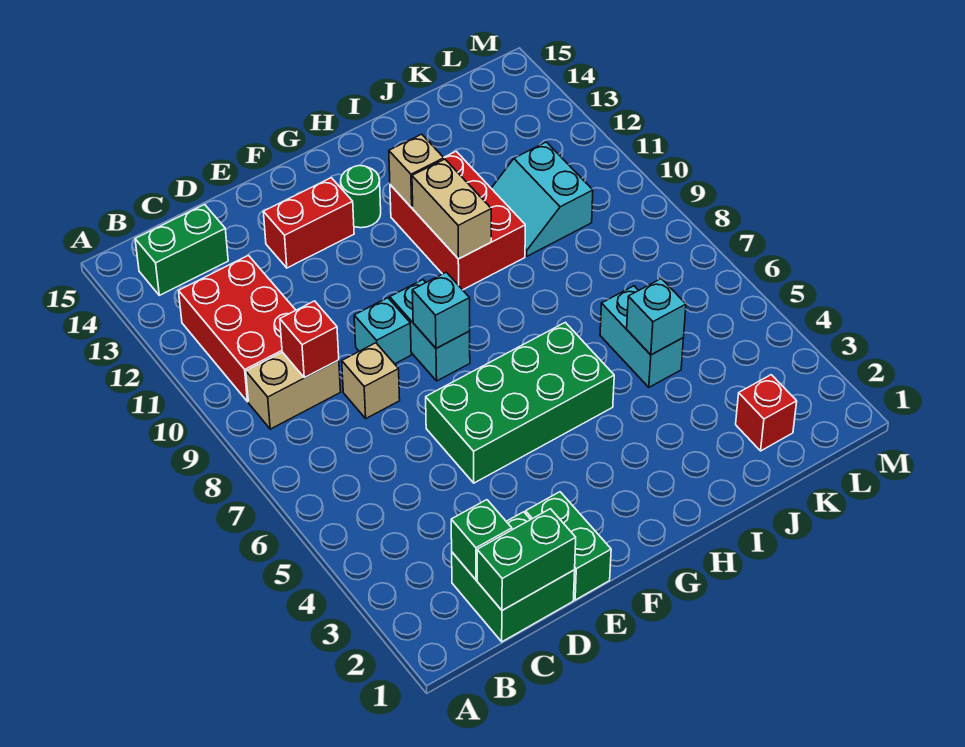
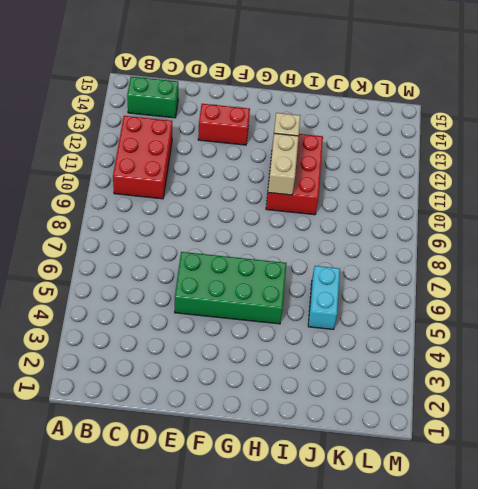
none -> tan 1x2 brick [246,352,341,429]
none -> green 2x2 brick [452,512,575,642]
none -> tan 1x1 brick [342,343,400,418]

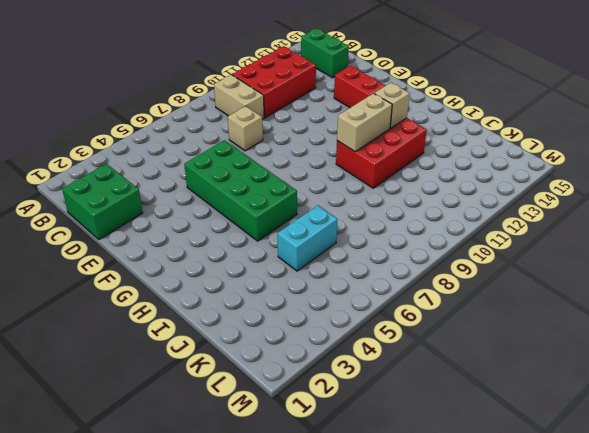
none -> green 1x2 brick [525,492,611,600]
none -> cyan 1x1 brick [354,298,411,364]
none -> cyan 1x2 brick [390,280,470,381]

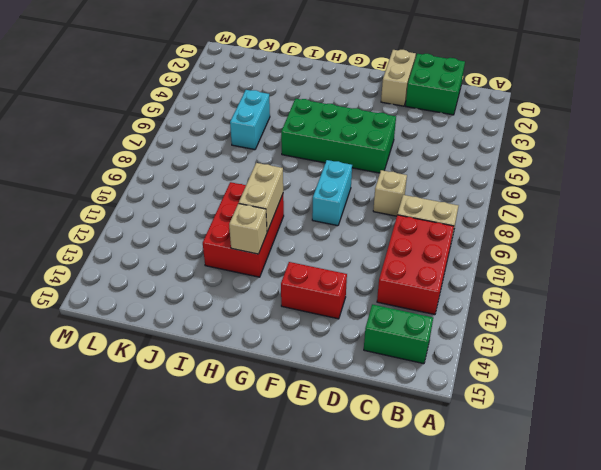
tan 1x2 brick [381,50,416,106] -> green 1x2 brick [525,492,611,600]
none -> cyan 1x1 brick [354,298,411,364]
none -> green 1x1 round brick [341,165,381,228]
none -> cyan 2x2 slope [491,142,593,256]

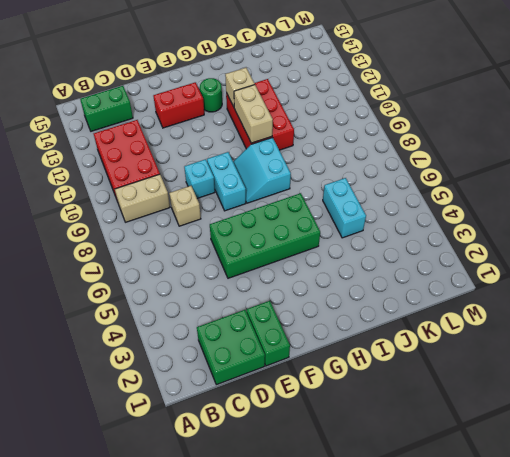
cyan 2x2 slope [233,138,291,203] -> cyan 2x2 slope moved to [491,142,593,256]
none -> red 1x1 brick [736,375,797,451]
none -> green 1x2 brick [477,509,576,610]
none -> green 1x1 brick [451,500,512,580]

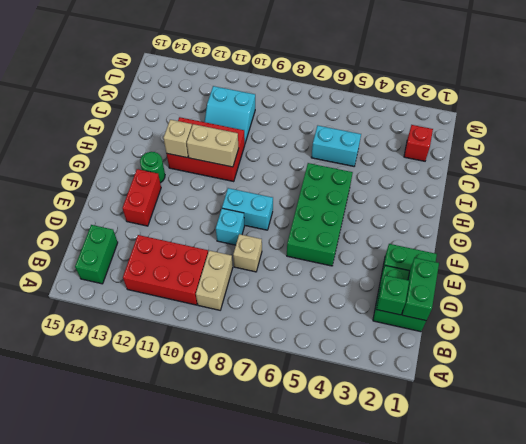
none -> red 1x1 brick [280,301,339,378]
none -> cyan 1x1 brick [412,272,470,348]
none -> cyan 1x1 brick [627,279,686,355]

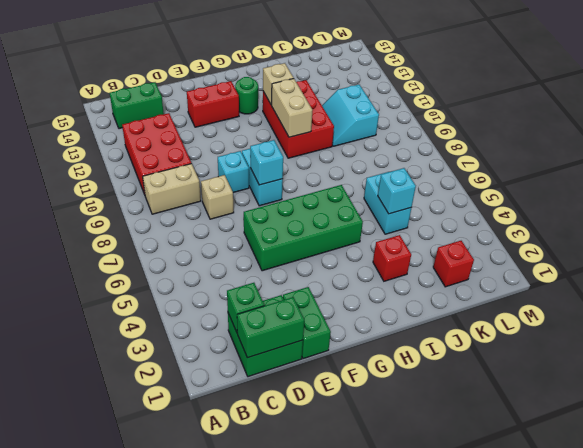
red 1x1 brick [373,235,411,281] -> red 1x1 brick moved to [280,301,339,378]

